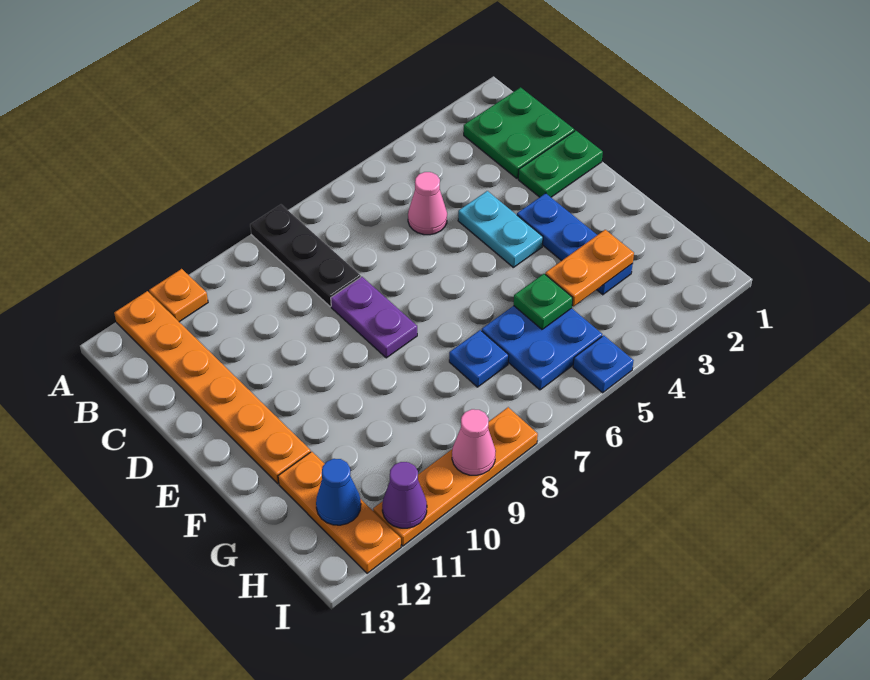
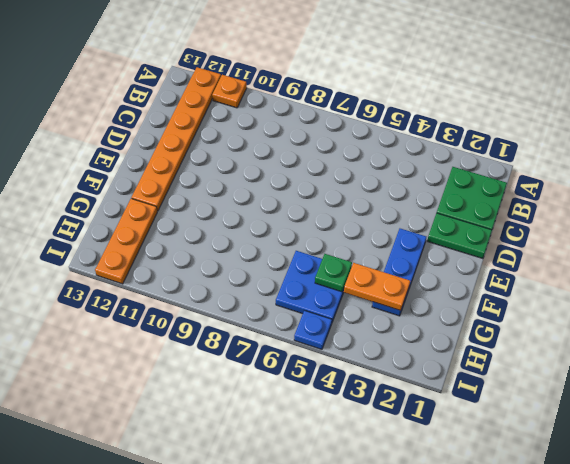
none -> black 1x3 plate [250,205,361,307]
none -> pink 1x1 cone [408,172,447,235]
none -> cyan 1x2 plate [458,191,543,267]

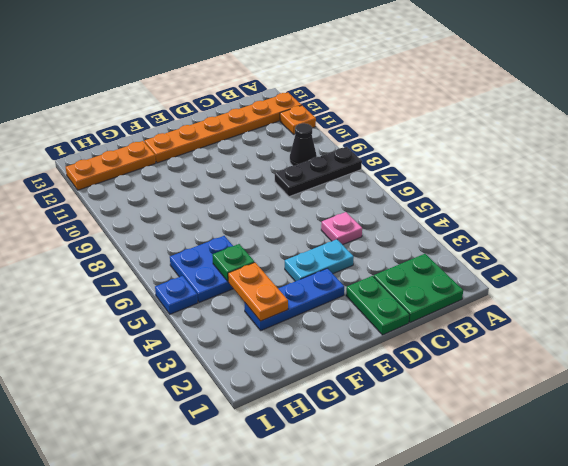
black 1x1 cone [290,123,317,166] -> none
pink 1x1 plate [321,212,362,245] -> pink 1x1 cone [408,172,447,235]
none -> purple 1x2 plate [331,277,417,358]
none -> blue 1x1 plate [449,330,509,387]
none -> orange 1x4 plate [373,407,538,546]

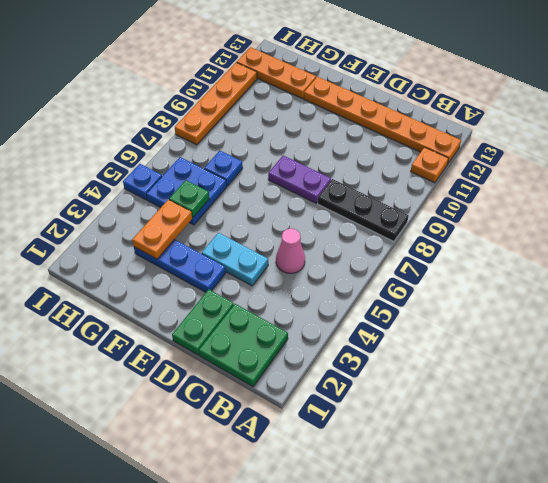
none -> blue 1x1 cone [316,459,361,525]
none -> pink 1x1 cone [452,409,496,475]
none -> purple 1x1 cone [382,462,427,528]

